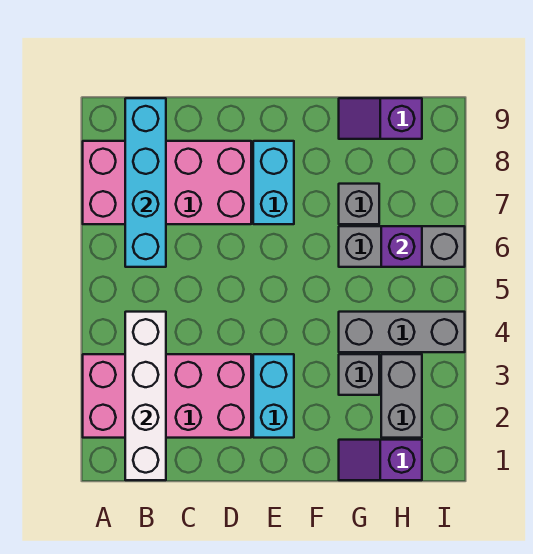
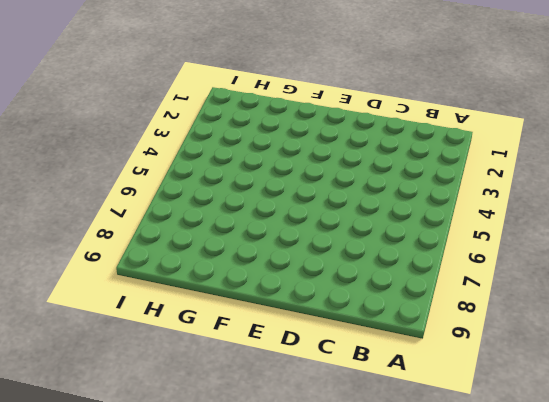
none -> pink 2x4 brick [83,354,251,438]
none -> pink 2x4 brick [83,141,251,224]
none -> cyan 1x2 brick [253,354,294,438]

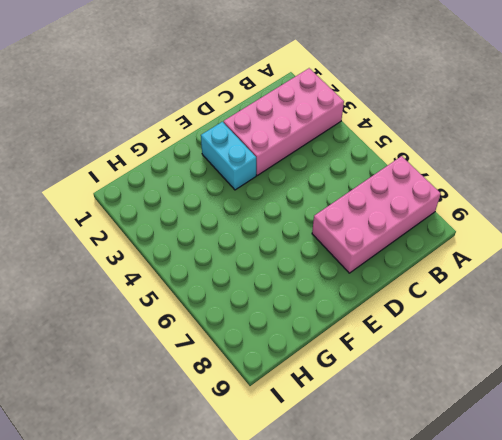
none -> cyan 1x2 brick [253,141,294,224]
none -> purple 1x2 slope [339,440,422,480]
none -> grey 1x1 brick [339,354,379,395]

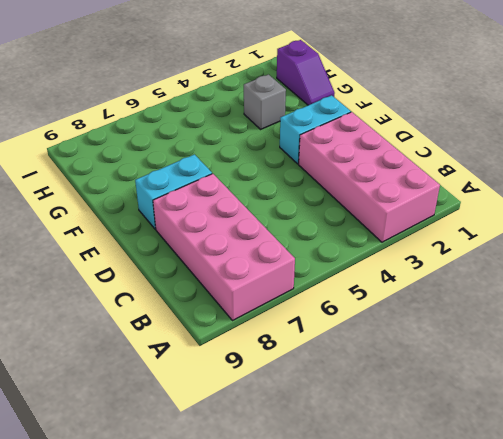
none -> grey 1x3 brick [339,312,465,352]
none -> grey 1x3 brick [339,226,465,267]
none -> grey 1x1 brick [339,184,379,224]

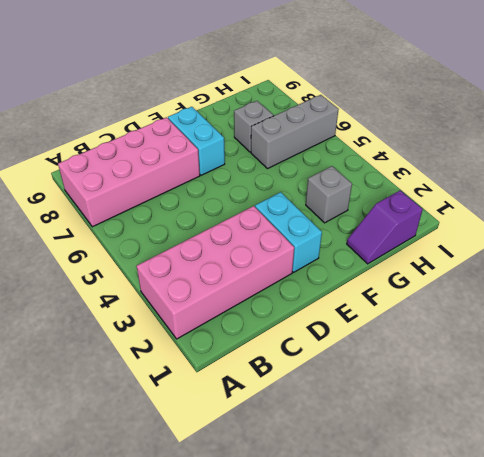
none -> grey 1x3 brick [339,312,465,352]
none -> purple 1x2 slope [339,98,422,139]
none -> grey 1x2 brick [381,354,422,438]

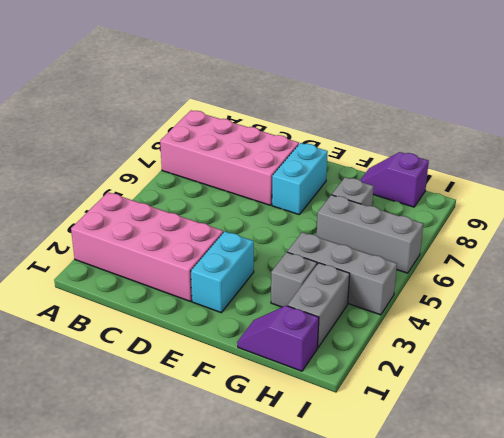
none -> white 1x4 brick [125,312,166,480]
none -> cyan 1x4 brick [125,98,166,267]
none -> purple 1x1 brick [381,226,422,267]

